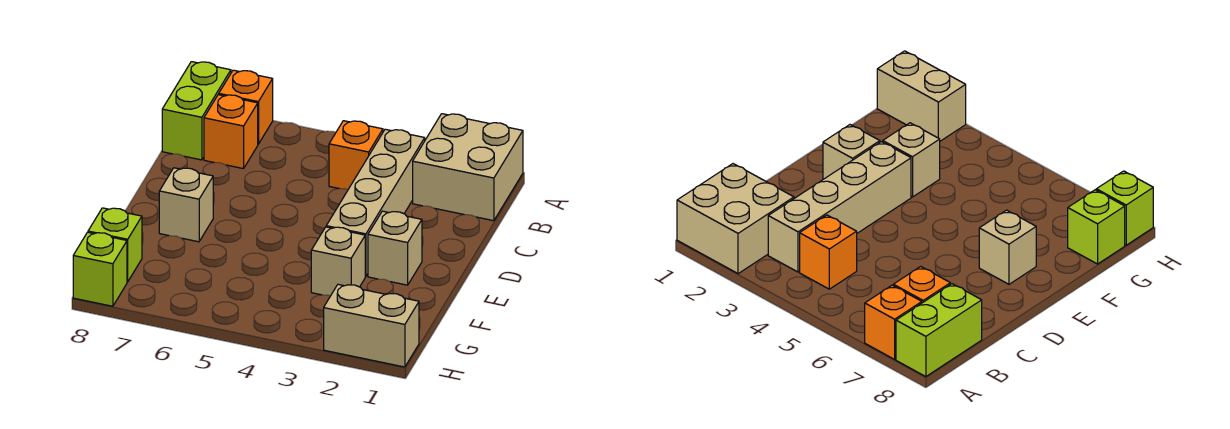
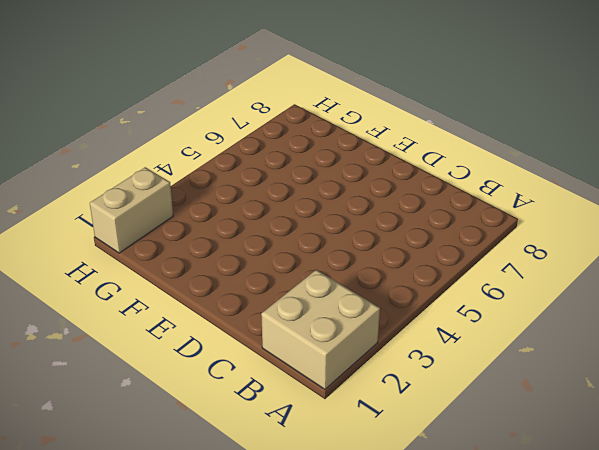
none -> orange 1x1 brick [219,70,273,144]
none -> lime 1x2 brick [162,62,231,160]
none -> tan 1x4 brick [326,129,425,276]

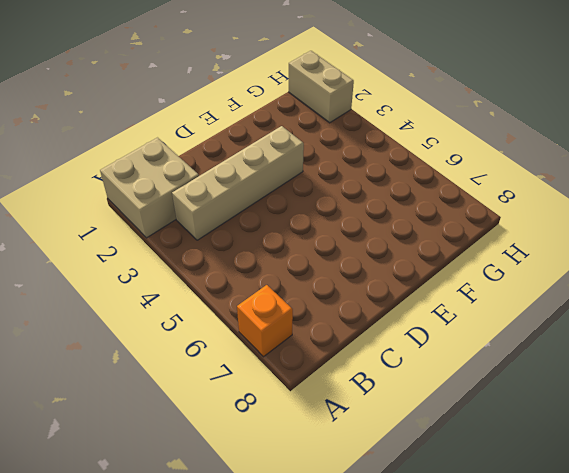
none -> lime 1x2 brick [162,62,231,160]
none -> orange 1x1 brick [329,121,383,190]
none -> orange 1x1 brick [204,95,258,169]

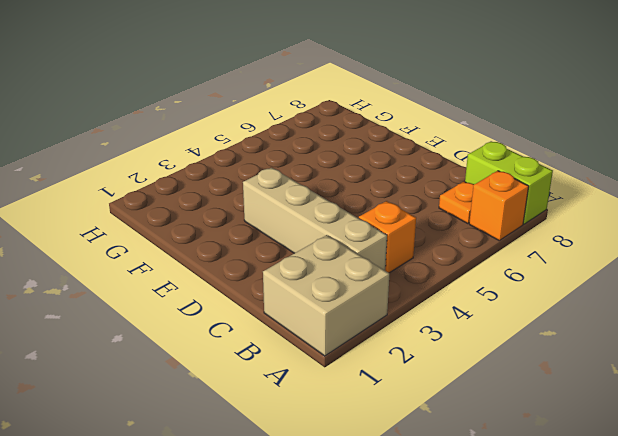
orange 1x1 plate [439,182,474,223] -> orange 1x1 brick [204,95,258,169]
none -> tan 1x1 brick [368,211,422,285]
none -> tan 1x1 brick [159,168,213,242]
none -> tan 1x1 brick [311,227,365,296]

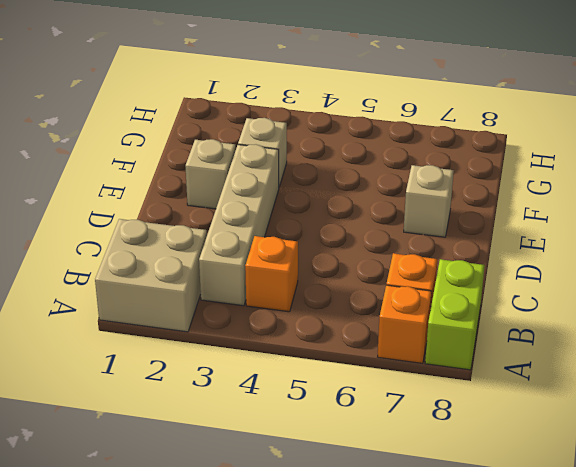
none -> lime 1x1 brick [88,208,142,282]
none -> tan 1x2 brick [324,284,419,367]
none -> lime 1x1 brick [73,232,127,306]

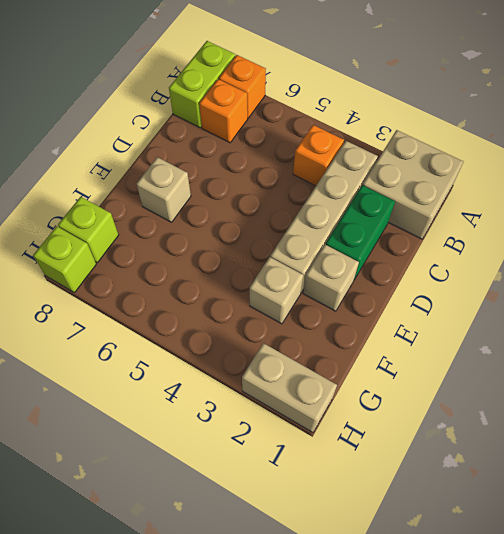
green 1x2 brick [326,185,395,280] -> none

